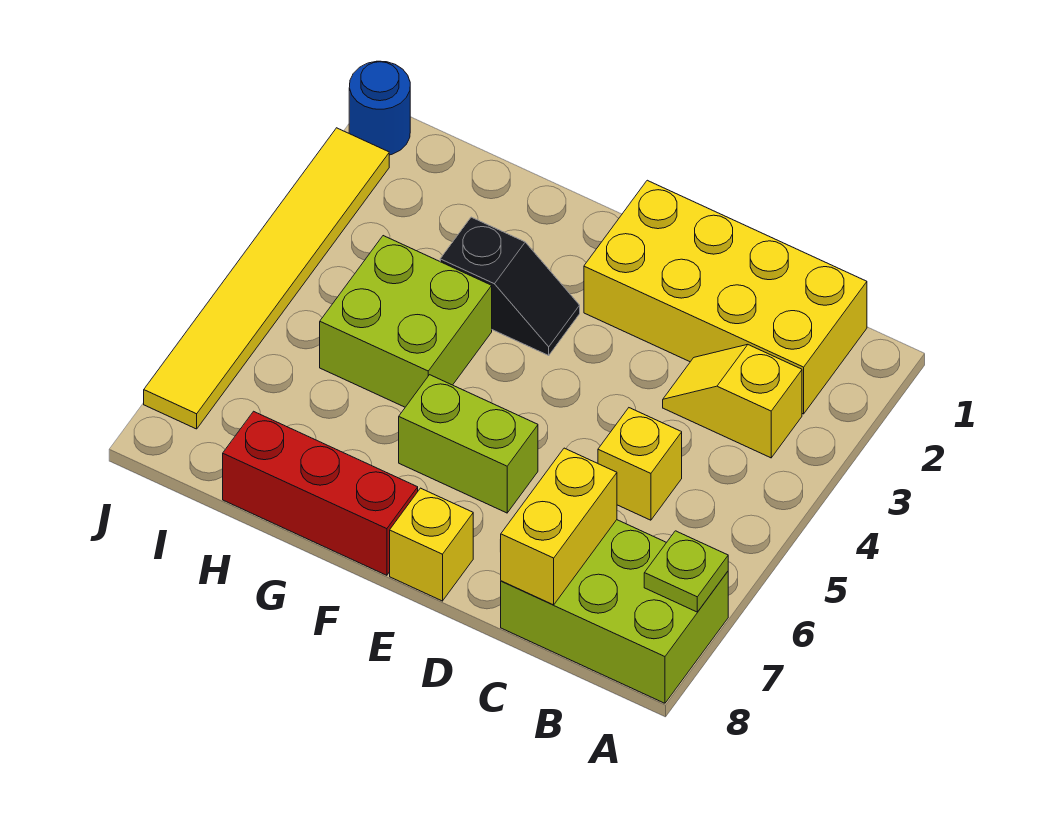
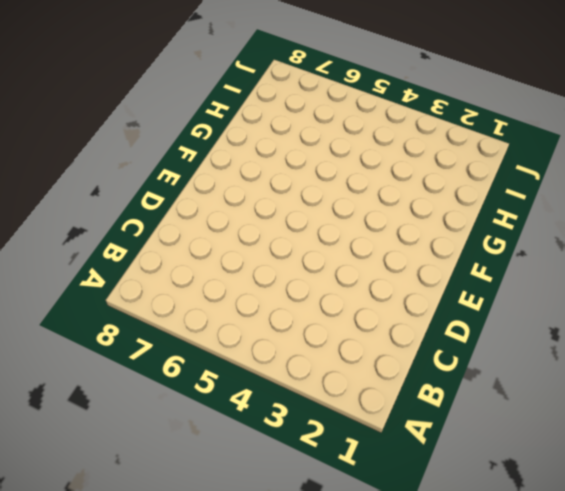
none -> lime 2x3 brick [501,520,728,703]
none -> yellow 2x4 brick [584,180,867,414]
none -> yellow 1x2 slope [663,345,802,458]

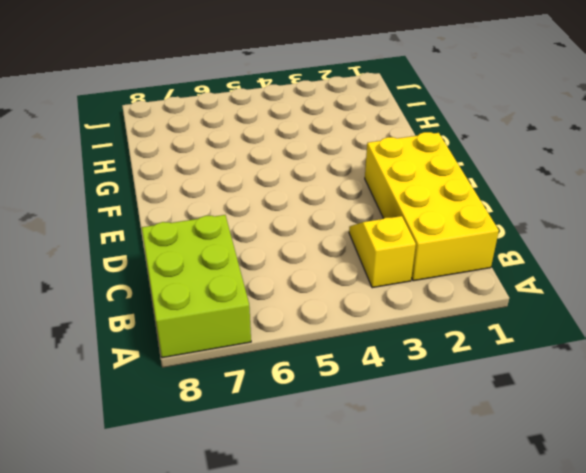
none -> yellow 1x1 brick [598,408,682,520]
none -> lime 1x2 brick [399,375,538,513]
none -> yellow 1x1 brick [390,488,473,601]

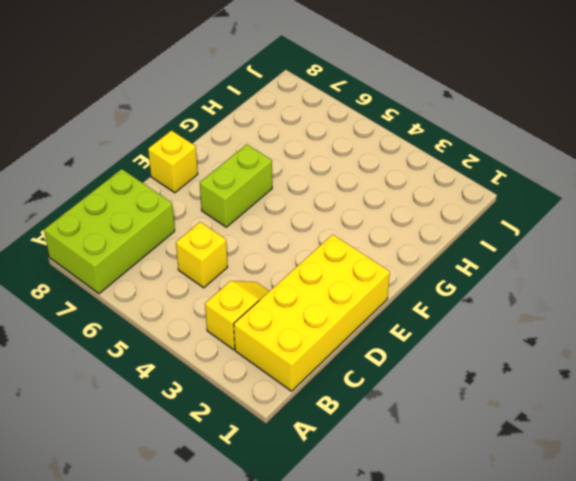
none -> black 1x2 slope [440,217,580,355]
none -> red 1x3 brick [223,411,418,575]
none -> lime 2x2 brick [320,236,492,407]

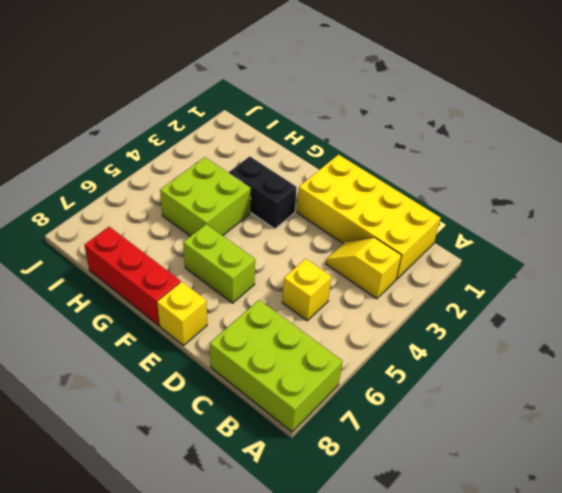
black 1x2 brick [229,156,297,229] -> black 1x2 slope [440,217,580,355]
none -> blue 1x1 round brick [349,61,410,155]
none -> yellow 1x6 tile [144,128,389,429]
none -> lime 1x1 plate [644,531,728,612]

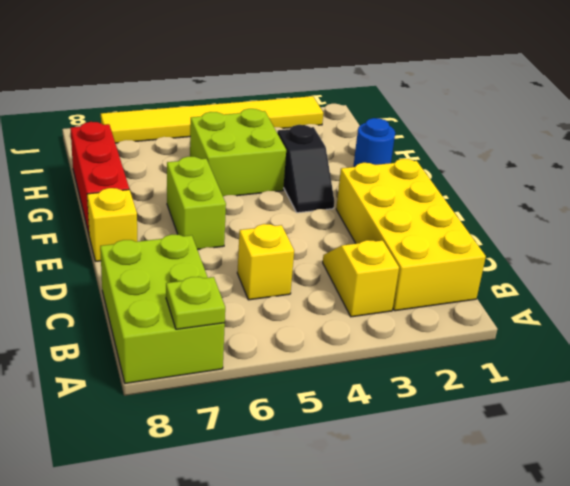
blue 1x1 round brick [353,118,395,167] -> blue 1x1 round brick moved to [349,61,410,155]
none -> yellow 1x2 brick [500,448,617,605]

